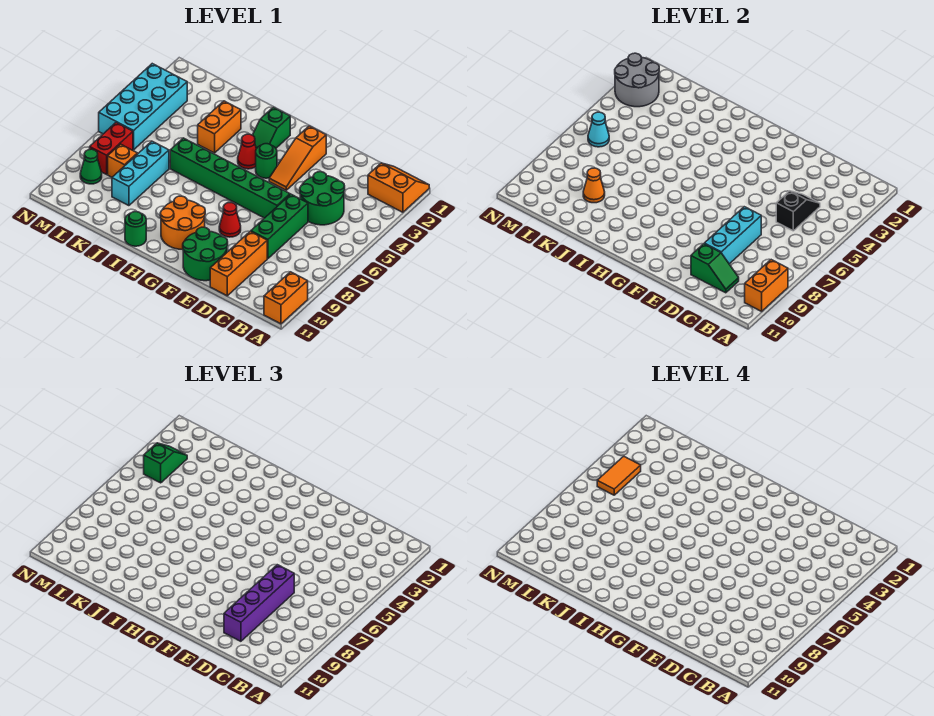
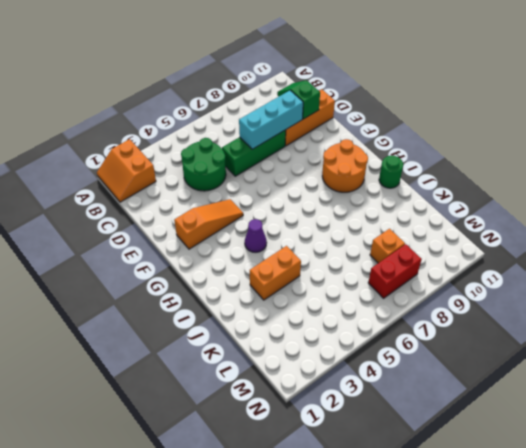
purple 1x1 cone [245,219,267,252] -> red 1x1 cone [238,134,256,169]
none -> orange 1x2 brick [264,272,308,324]
none -> green 1x6 brick [170,138,290,218]
none -> green 2x2 round brick [183,227,228,281]
none -> red 1x1 cone [219,203,241,237]

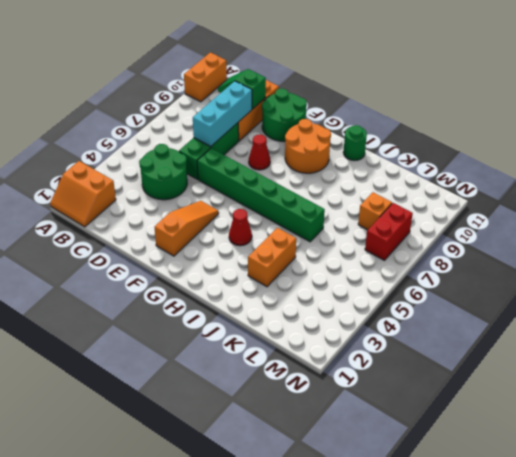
none -> green 1x1 round brick [256,144,277,178]
none -> green 1x2 slope [253,107,290,149]
none -> cyan 1x3 brick [112,141,169,206]
none -> cyan 2x4 brick [99,64,187,150]

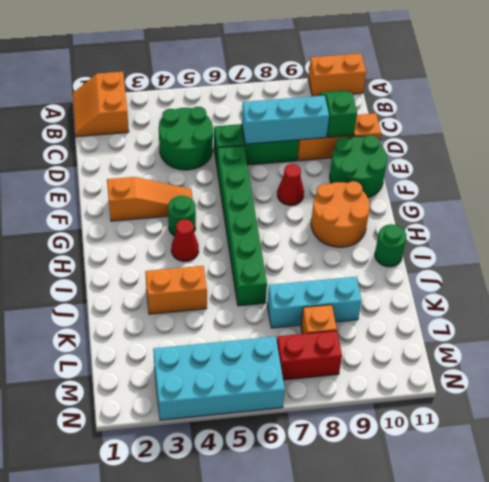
none -> green 1x2 slope [253,107,290,149]
none -> green 1x1 cone [80,149,102,184]
none -> orange 1x2 brick [745,260,788,311]
none -> black 1x2 slope [776,191,820,231]

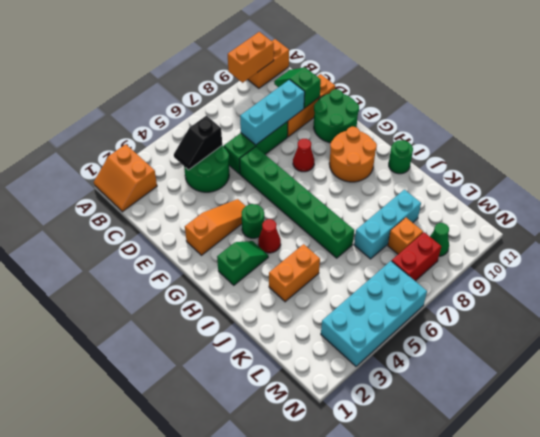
none -> orange 1x1 cone [583,168,605,203]
none -> grey 2x2 round brick [615,53,659,107]
none -> cyan 1x1 cone [588,112,609,147]
none -> purple 1x4 brick [224,565,294,641]

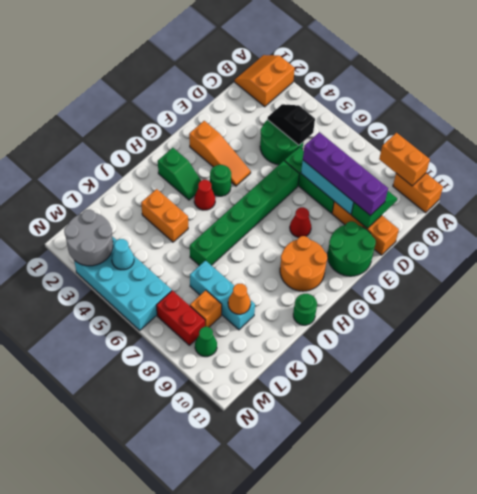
cyan 1x1 cone [112,239,134,270] -> cyan 1x1 cone moved to [588,112,609,147]
none -> green 1x2 slope [144,443,187,483]
none -> orange 1x2 tile [597,456,641,495]

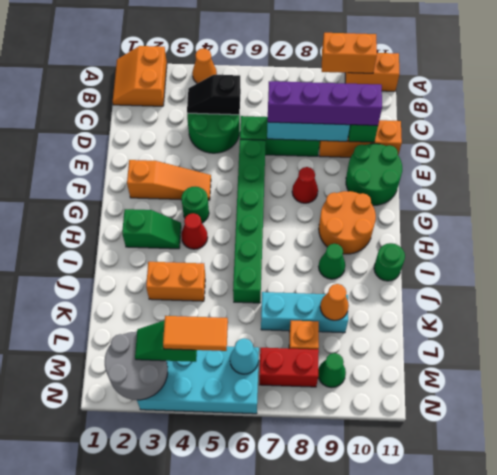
orange 1x1 cone [192,48,217,83] -> none
green 1x1 cone [319,244,345,279] -> none

